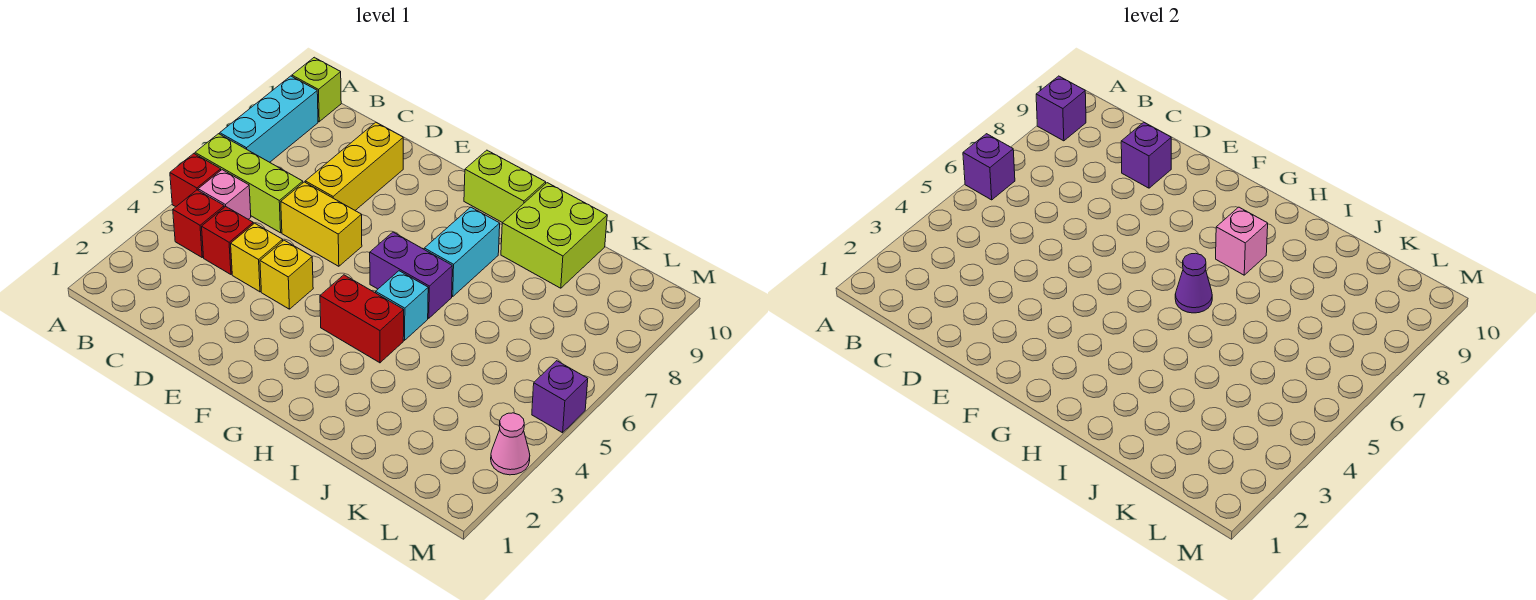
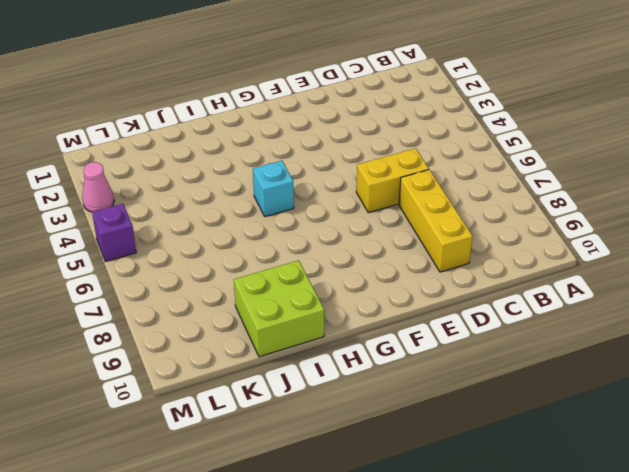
none -> red 1x1 brick [170,154,221,207]
none -> lime 1x3 brick [195,134,303,233]
none -> cyan 1x3 brick [220,76,318,162]

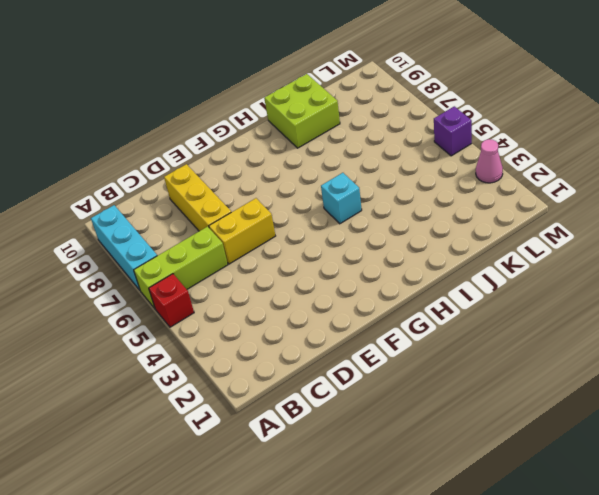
none -> lime 1x1 brick [292,57,341,122]
none -> red 1x1 brick [173,190,224,257]
none -> pink 1x1 brick [198,170,251,219]

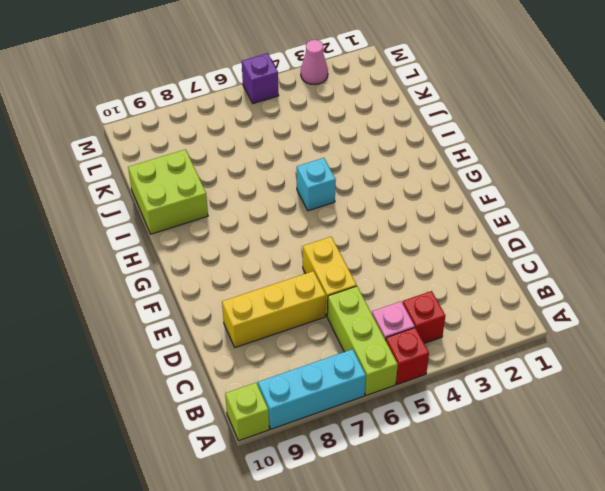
none -> red 1x1 brick [202,207,253,274]
none -> yellow 1x1 brick [231,223,283,292]
none -> yellow 1x1 brick [260,240,313,309]

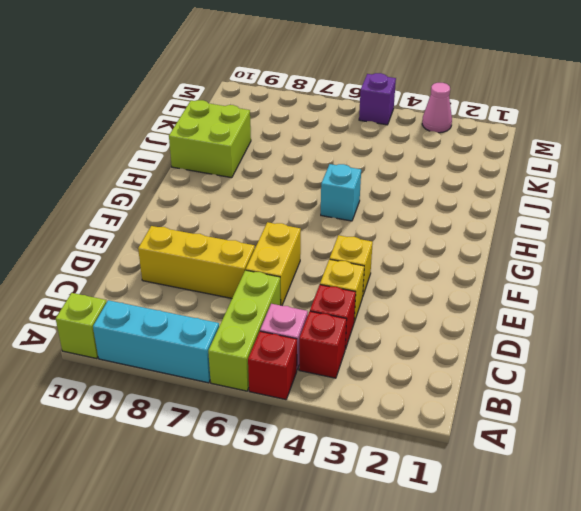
none -> red 1x2 brick [320,275,404,363]
none -> purple 1x2 brick [370,232,452,318]
none -> lime 1x2 brick [464,150,546,223]

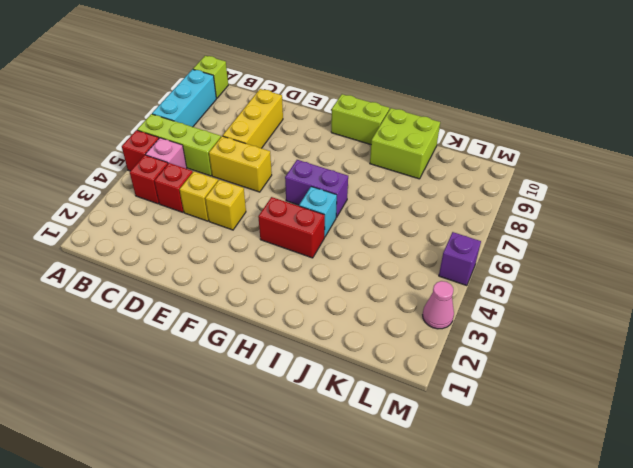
none -> cyan 1x2 brick [424,207,500,296]
none -> purple 1x1 brick [963,134,1015,200]
none -> purple 1x1 brick [1036,76,1086,141]

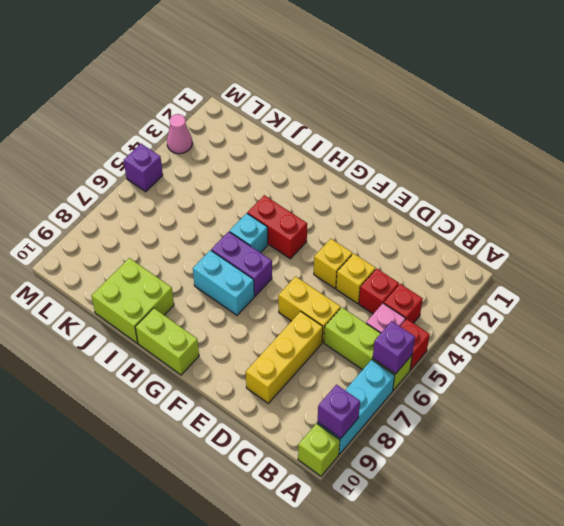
cyan 1x2 brick [193,250,254,315] -> cyan 1x2 brick turned to [424,207,500,296]
none -> purple 1x1 brick [1121,122,1171,188]
none -> purple 1x1 cone [1175,253,1212,313]
none -> pink 1x1 brick [1216,207,1268,275]

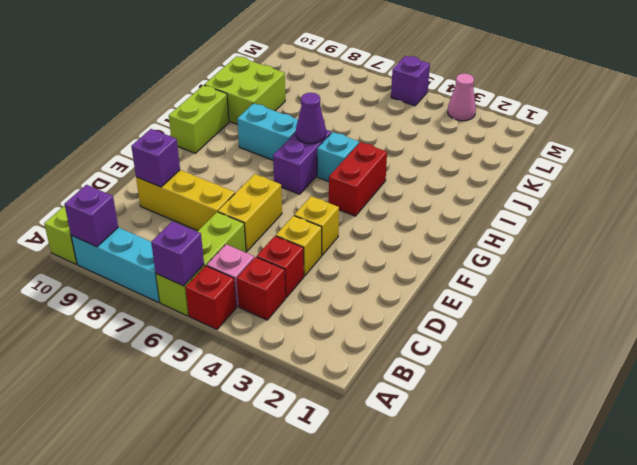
none -> pink 1x1 brick [1216,207,1268,275]

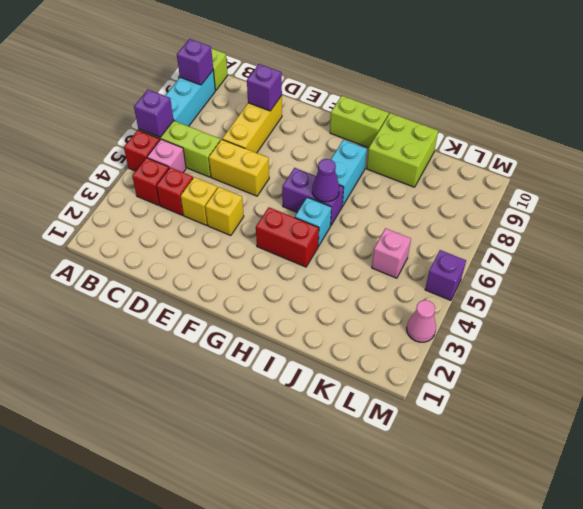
pink 1x1 brick [372,228,411,278] -> pink 1x1 brick moved to [1216,207,1268,275]

